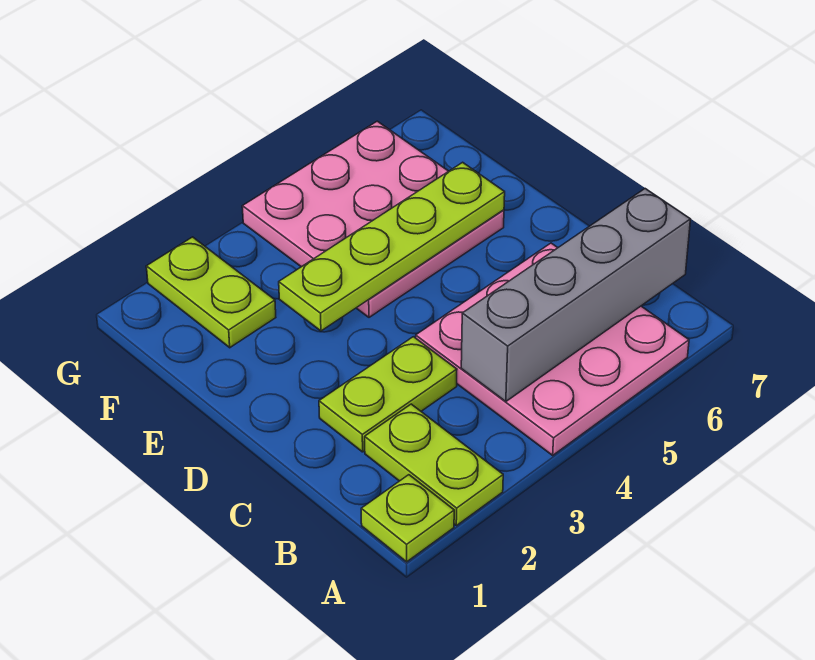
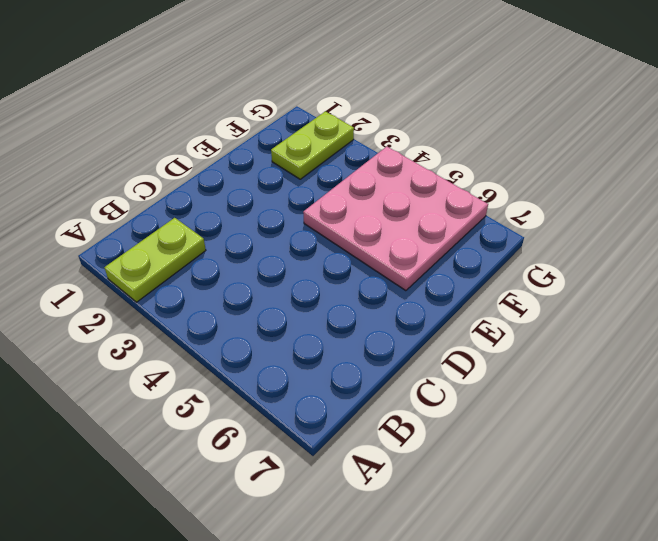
none -> lime 1x1 plate [361,475,454,562]
none -> pink 3x3 plate [416,243,689,455]

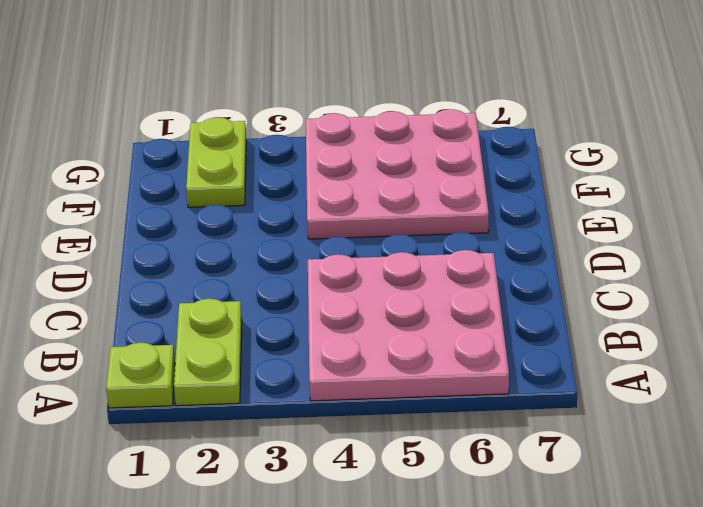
none -> lime 1x2 plate [319,337,457,452]
none -> grey 1x4 brick [461,189,690,402]

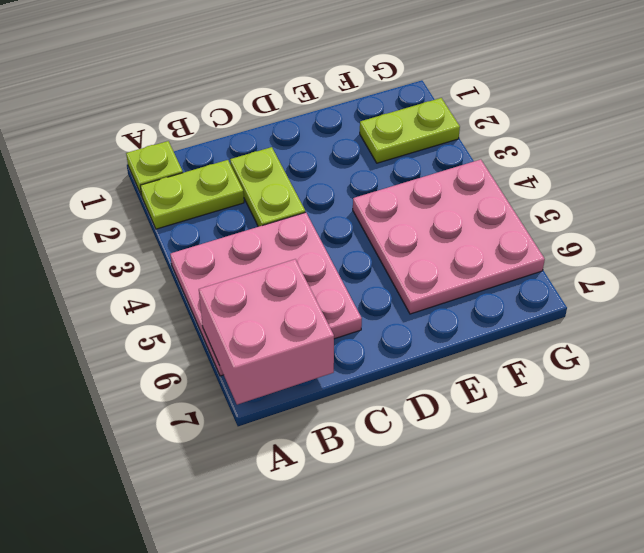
pink 2x2 brick [199,259,334,405] -> grey 1x4 brick [461,189,690,402]
none -> lime 1x4 plate [279,162,505,331]

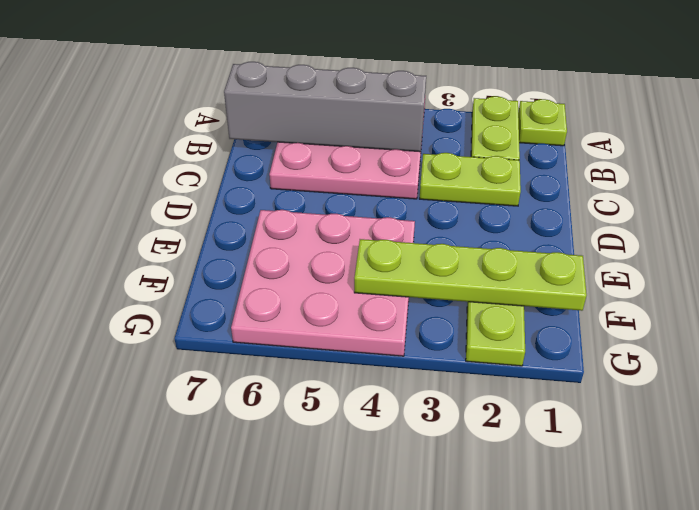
lime 1x4 plate [354,239,587,311] -> lime 1x4 plate moved to [279,162,505,331]

